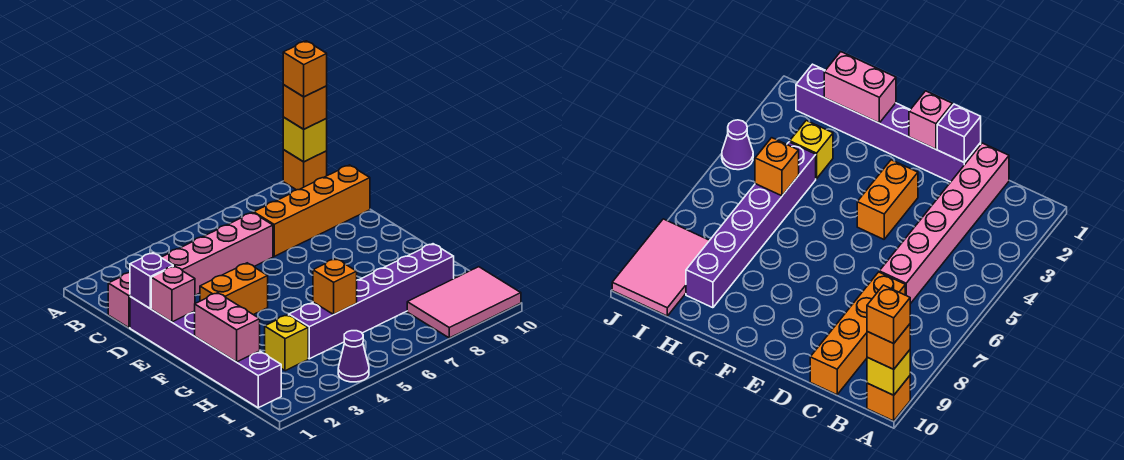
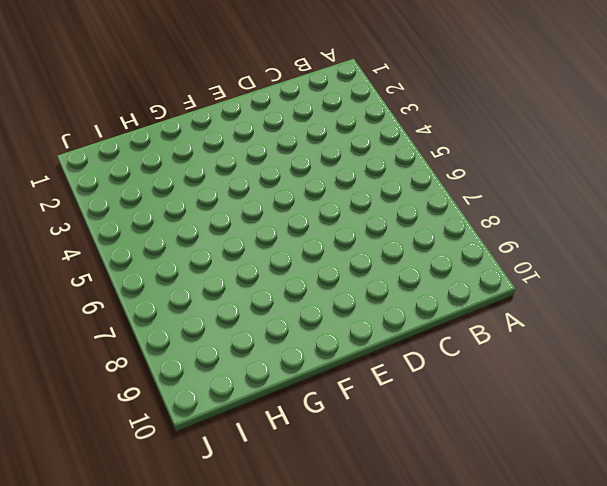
none -> orange 1x1 brick [283,150,327,190]
none -> pink 1x6 brick [108,213,273,328]
none -> orange 1x4 brick [254,165,370,256]

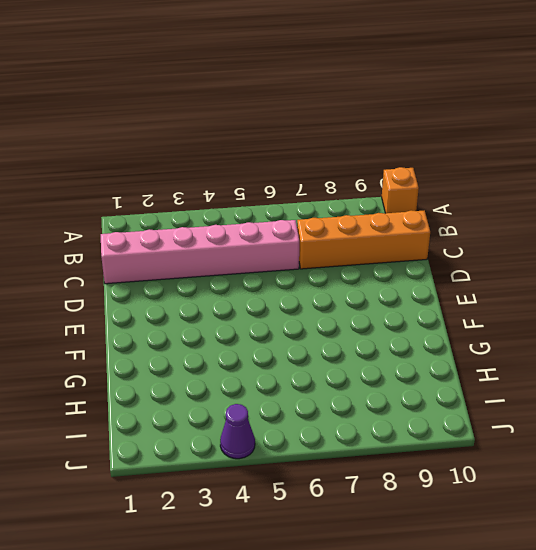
none -> purple 1x6 brick [130,297,281,408]
none -> orange 1x2 brick [200,263,268,315]
none -> yellow 1x1 brick [265,315,308,371]

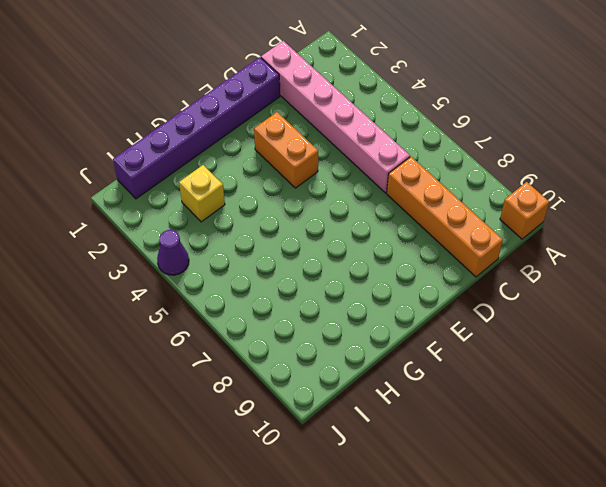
none -> purple 1x6 brick [289,244,454,359]
none -> pink 2x3 tile [407,267,521,338]
none -> yellow 1x1 brick [283,117,327,162]

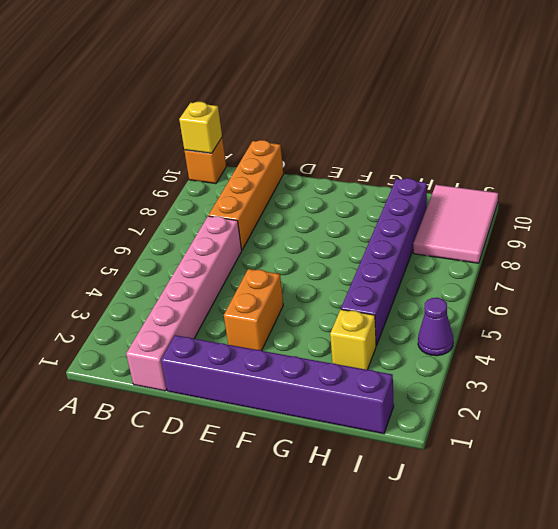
none -> purple 1x1 brick [130,253,173,309]
none -> pink 1x1 brick [151,266,195,322]
none -> pink 1x2 brick [195,293,260,362]

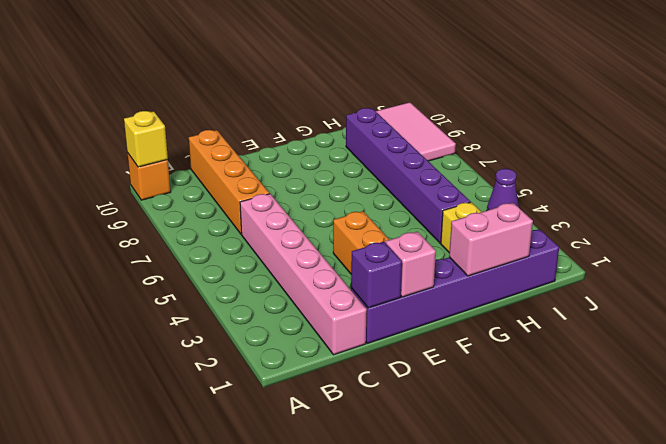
none -> orange 1x1 brick [313,259,357,314]
none -> orange 1x1 brick [283,85,327,129]
none -> orange 1x1 brick [283,41,327,97]

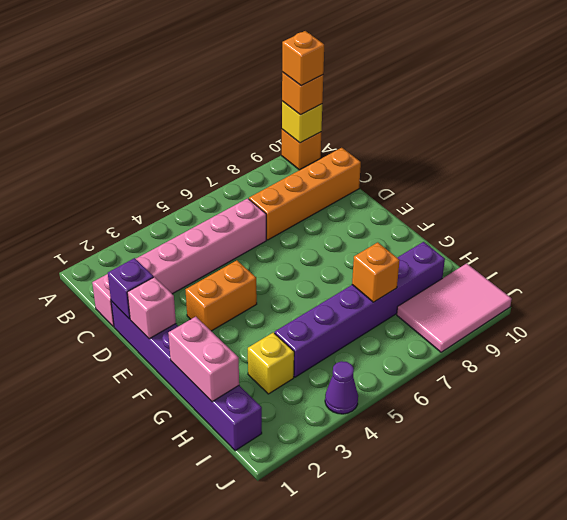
orange 1x1 brick [352,242,400,302] -> orange 1x1 brick moved to [313,259,357,314]

